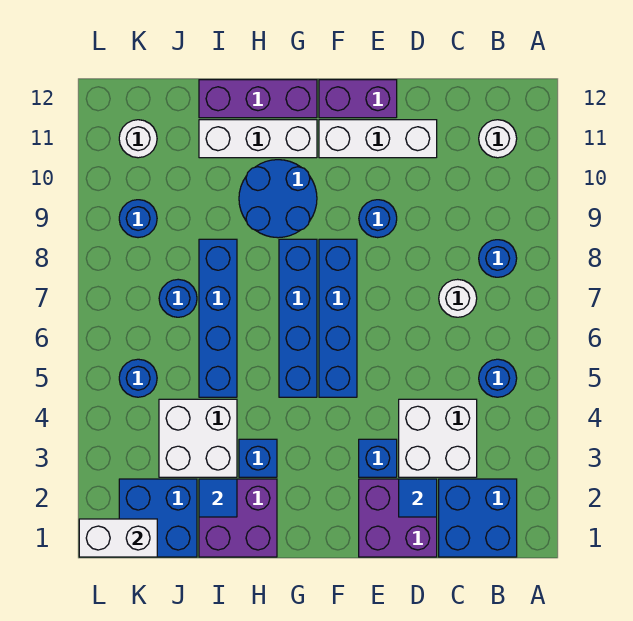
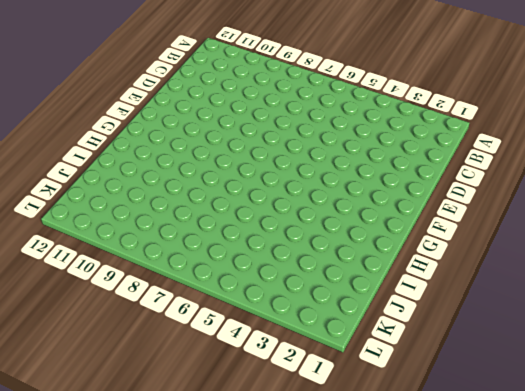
none -> blue 2x2 brick [439,479,517,557]
none -> blue 1x1 round brick [479,359,517,397]
none -> blue 1x1 round brick [479,240,517,277]

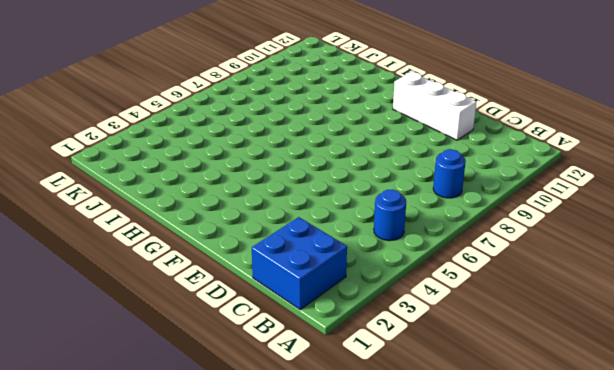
none -> white 1x1 round brick [479,120,517,158]
none -> white 2x2 brick [399,399,477,477]
none -> white 1x1 round brick [439,279,477,317]

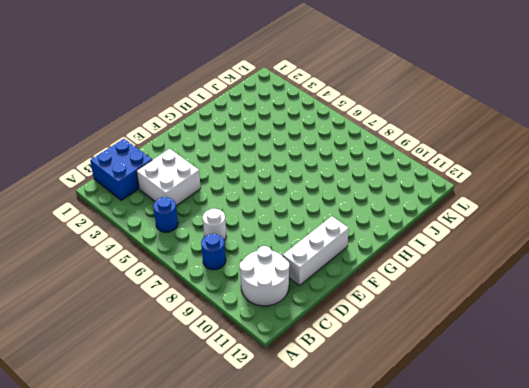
white 2x2 round brick [240,246,289,306] -> white 1x1 round brick [479,120,517,158]
none -> purple 2x2 brick [359,479,437,557]
none -> blue 1x1 brick [359,439,397,477]
none -> blue 1x1 round brick [359,200,397,238]

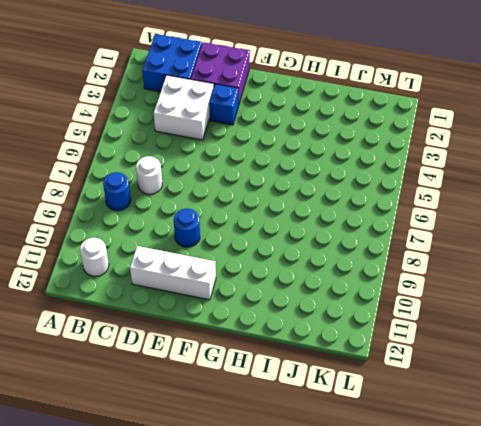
none -> blue 1x1 round brick [479,359,517,397]
none -> purple 1x2 brick [319,80,397,118]
none -> blue 1x4 brick [319,239,357,397]

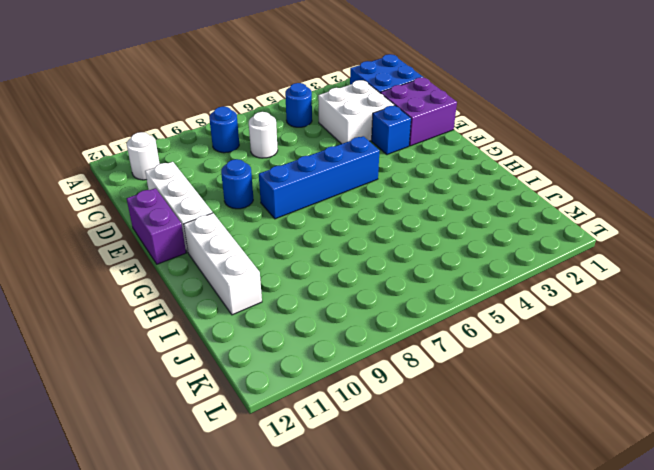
none -> blue 1x4 brick [279,239,317,397]
none -> blue 2x2 round brick [239,160,317,238]
none -> purple 1x3 brick [199,80,317,118]

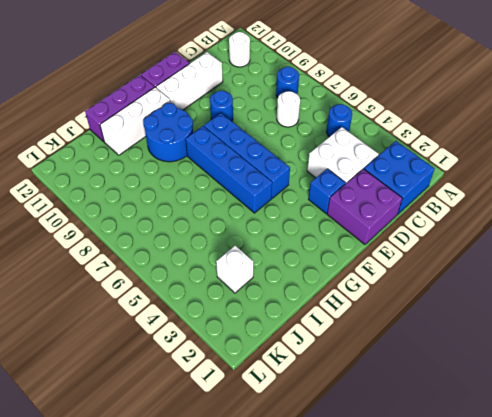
white 1x1 brick [216,245,254,293] -> white 2x2 brick [159,399,237,477]
none -> purple 2x2 brick [199,479,277,557]
none -> blue 1x1 brick [239,439,277,477]
none -> blue 1x4 brick [199,239,237,397]

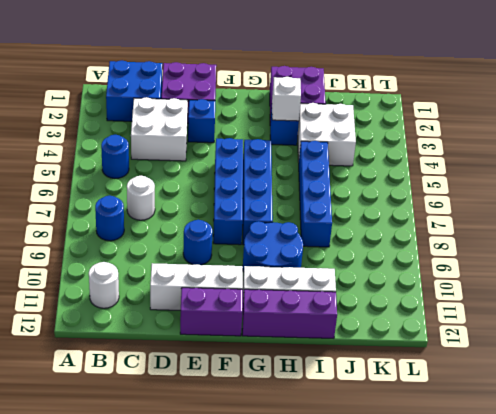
white 1x1 brick [272,77,301,121] -> none
none -> blue 2x2 brick [119,479,197,557]
none -> blue 1x1 round brick [159,279,197,317]
none -> blue 1x1 round brick [119,359,157,397]

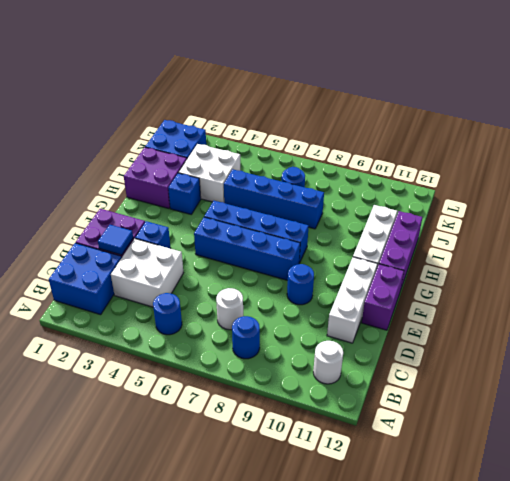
none -> blue 2x2 round brick [239,160,317,238]
none -> blue 1x1 round brick [119,359,157,397]
none -> blue 1x1 round brick [119,200,157,238]

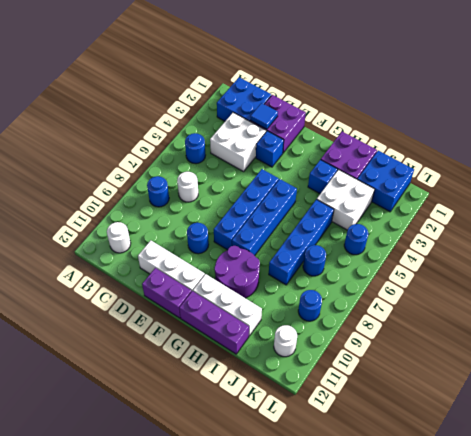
purple 2x2 round brick [214,246,260,298] -> blue 2x2 round brick [239,160,317,238]
none -> blue 1x1 tile [199,479,237,517]
none -> white 1x2 brick [79,519,157,557]

